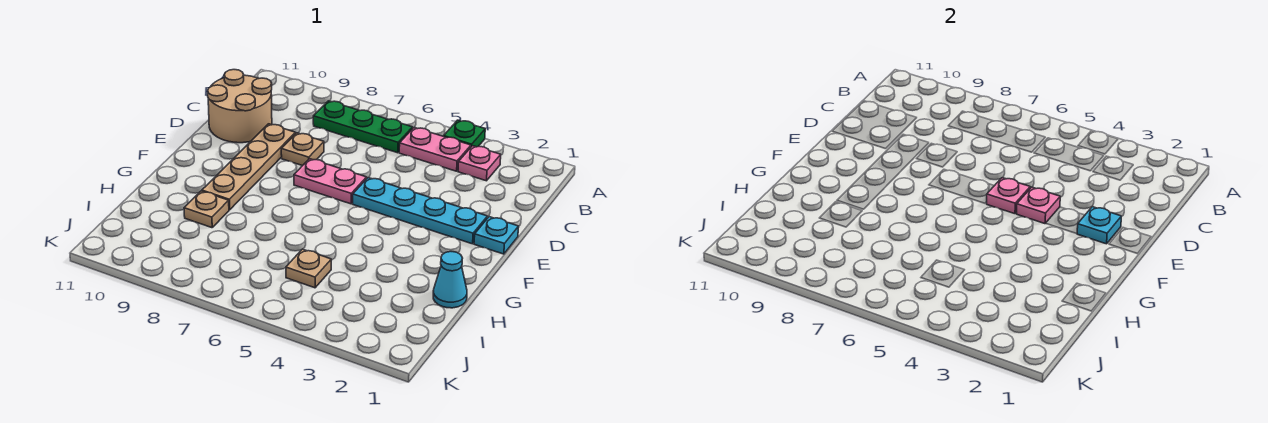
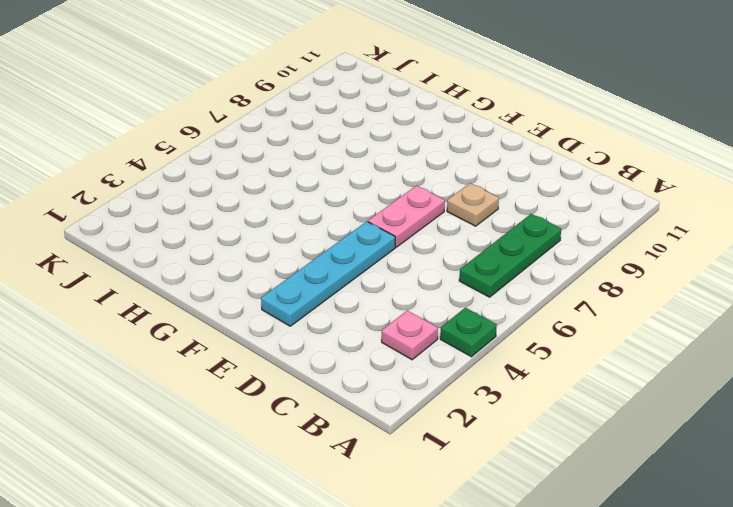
none -> pink 1x2 plate [399,127,471,171]
none -> tan 2x2 round brick [208,70,272,143]
none -> tan 1x4 plate [202,124,295,210]

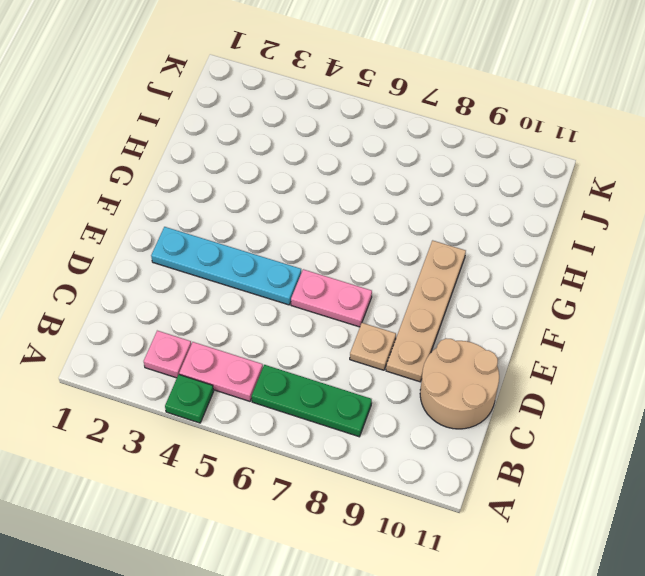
none -> cyan 1x1 plate [474,217,519,254]
none -> cyan 1x1 cone [433,252,467,308]
none -> tan 1x1 plate [184,191,229,228]

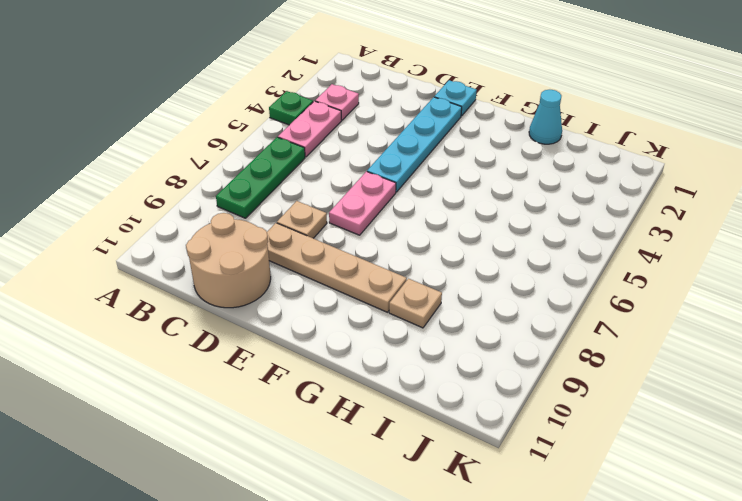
none -> tan 1x1 plate [286,249,331,288]
none -> cyan 1x1 plate [1077,207,1121,244]
none -> pink 1x1 plate [1017,187,1060,224]

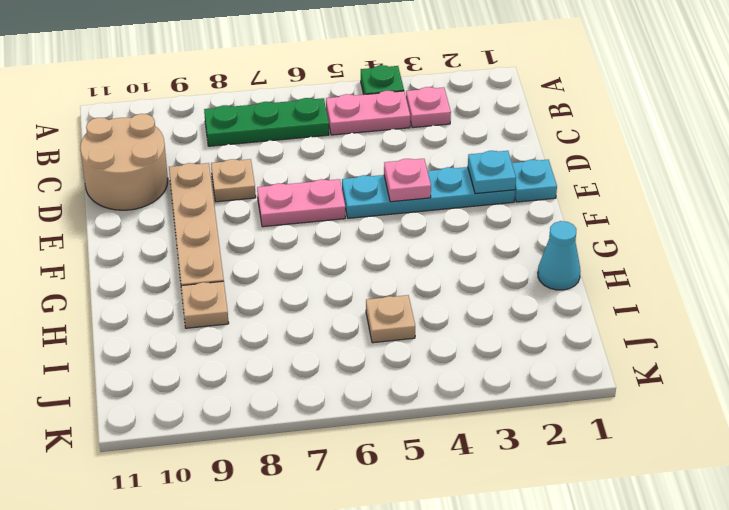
none -> pink 1x1 plate [987,178,1030,214]

